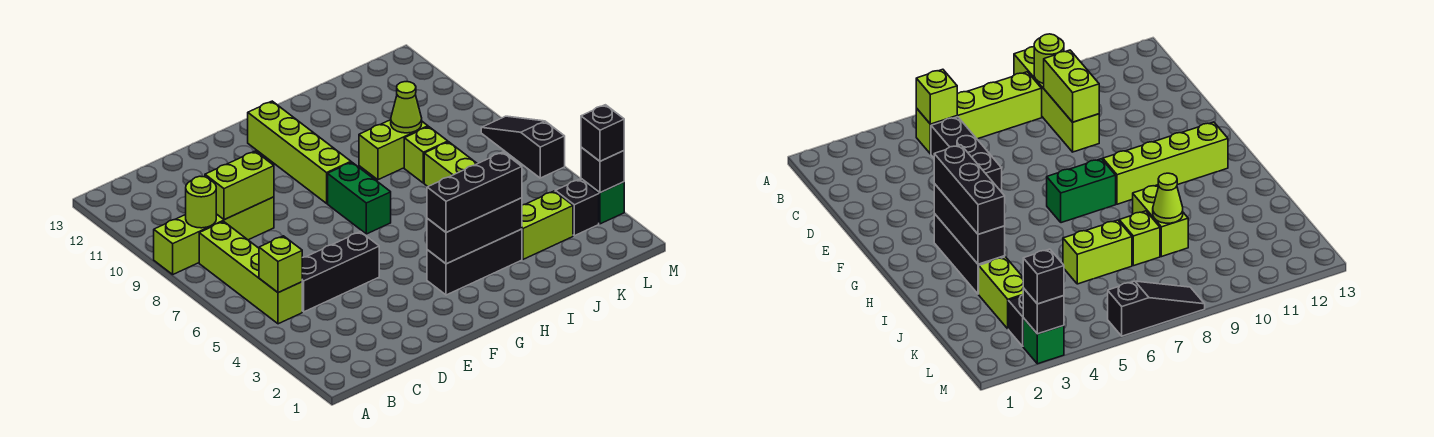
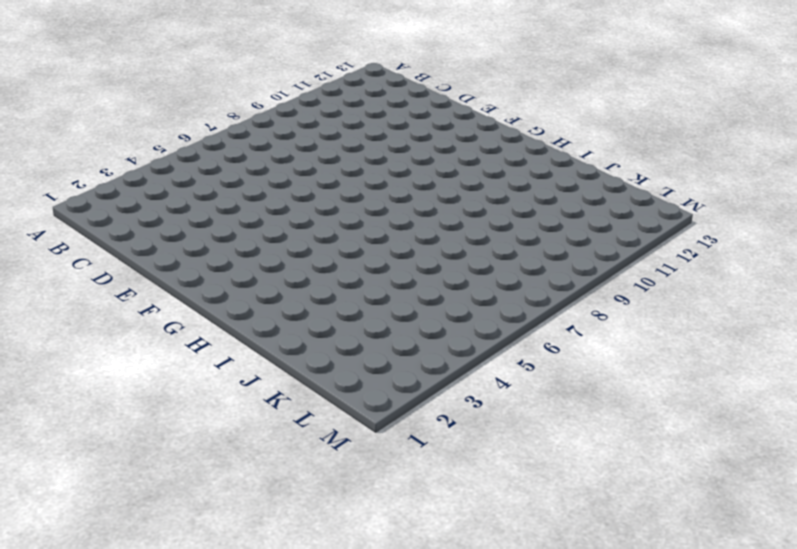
none -> lime 1x4 brick [154,197,274,274]
none -> lime 1x4 brick [199,221,302,324]
none -> black 1x3 brick [302,232,379,312]

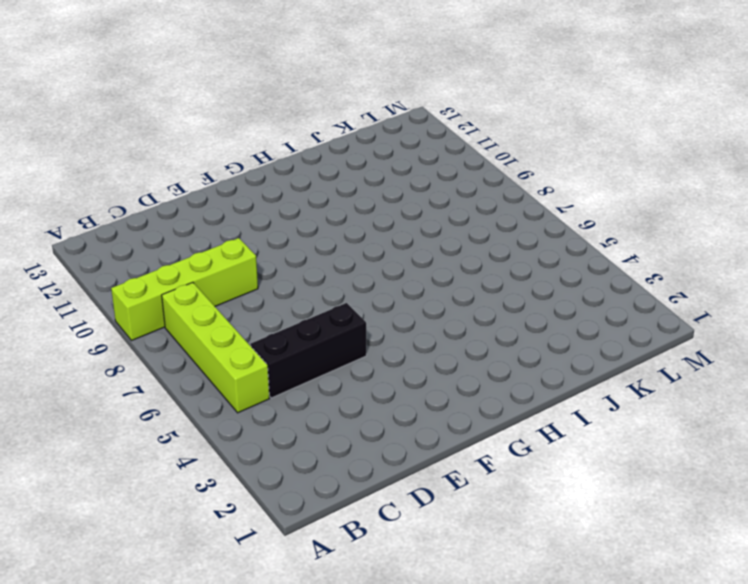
none -> black 1x3 brick [427,229,522,295]
none -> green 1x2 brick [328,162,391,234]
none -> lime 1x4 brick [248,101,351,203]

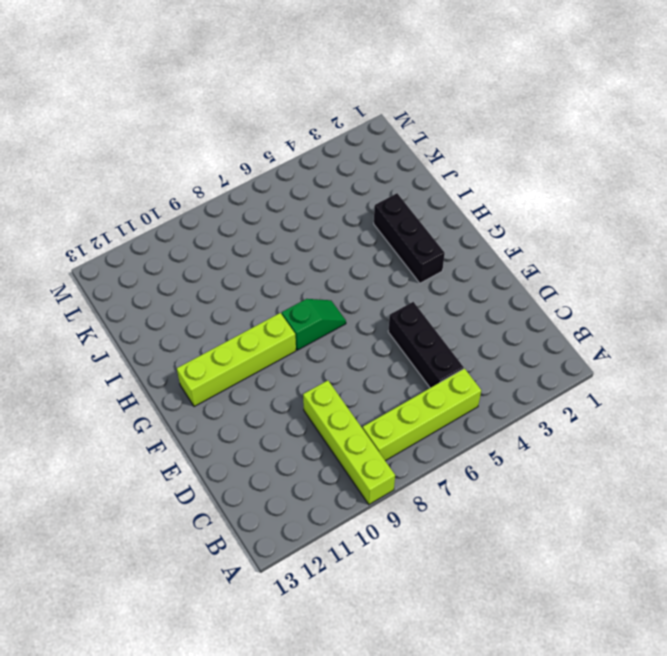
green 1x2 slope [282,299,346,350] -> green 1x2 brick [328,162,391,234]
none -> lime 1x2 brick [359,120,428,180]
none -> lime 1x2 brick [522,191,573,259]
none -> lime 1x2 brick [424,142,477,186]

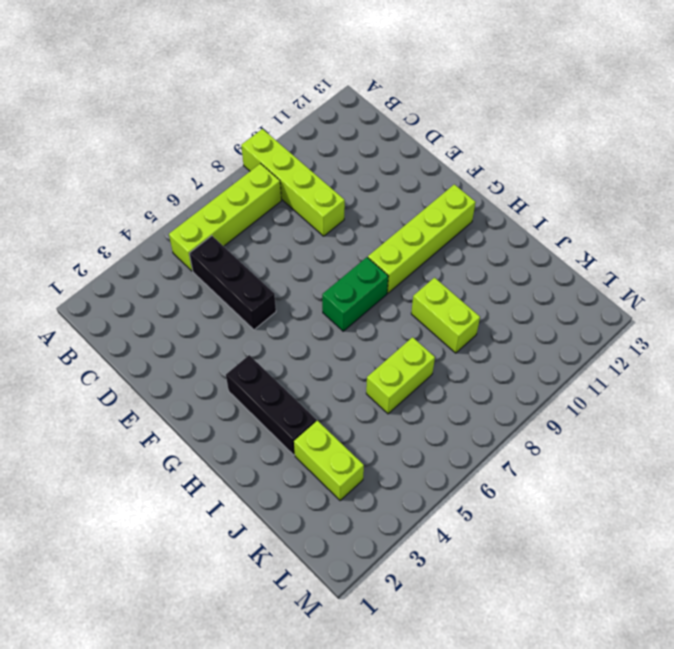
none -> lime 1x1 brick [404,127,448,183]
none -> black 1x1 brick [555,179,599,236]
none -> green 1x1 brick [581,179,624,224]

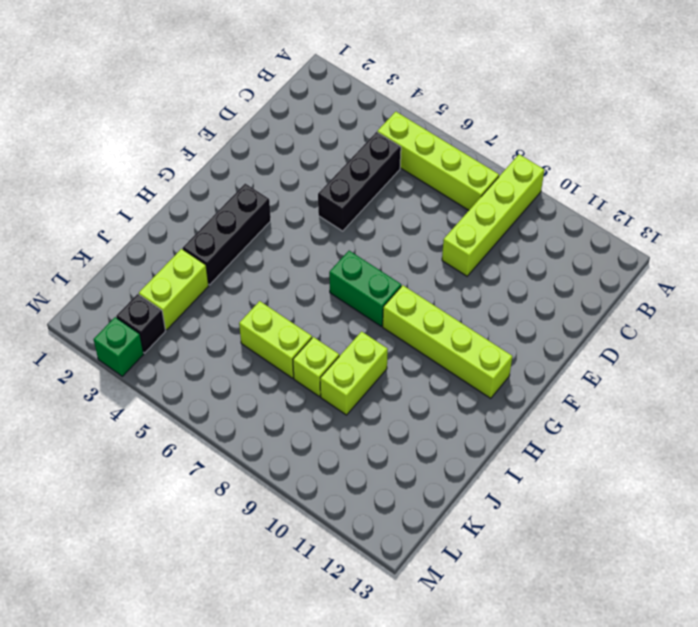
none -> black 1x3 slope [481,116,565,178]
none -> lime 1x1 brick [259,236,302,293]
none -> lime 1x1 round brick [186,176,216,228]

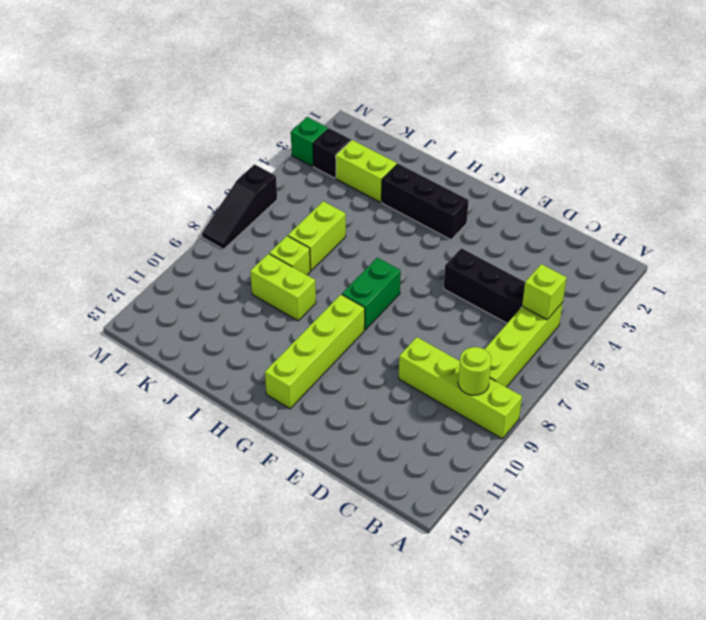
none -> lime 1x2 brick [205,151,274,220]
none -> black 1x3 brick [427,198,522,264]
none -> lime 1x1 cone [391,82,422,133]

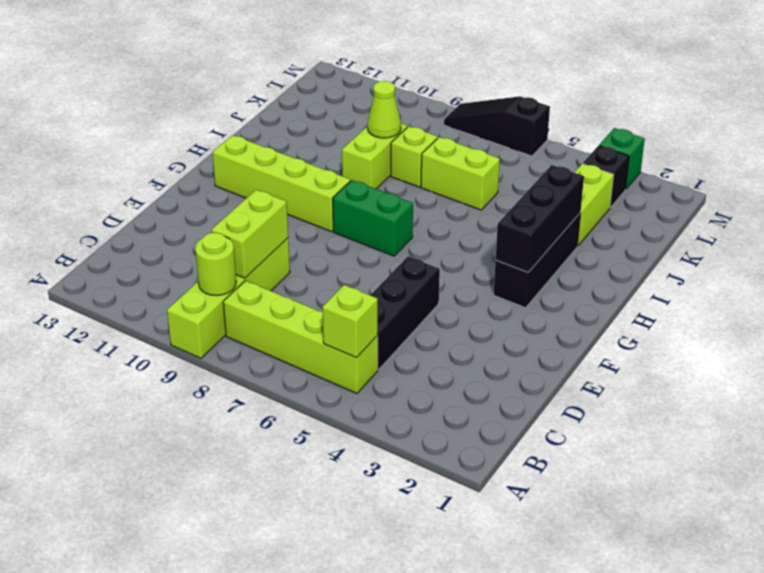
none -> black 1x1 brick [581,147,624,193]
none -> black 1x3 brick [427,152,522,233]
none -> black 1x1 brick [581,105,624,161]

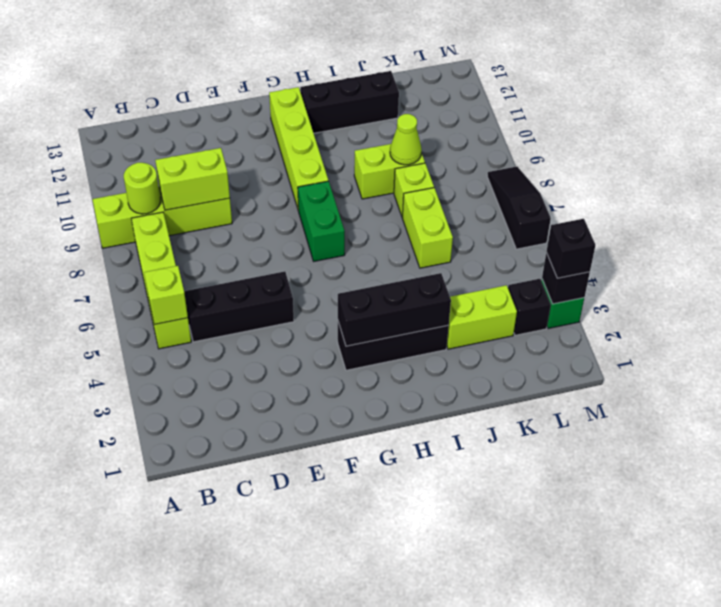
black 1x3 brick [300,71,399,133] -> black 1x3 brick moved to [427,152,522,233]

